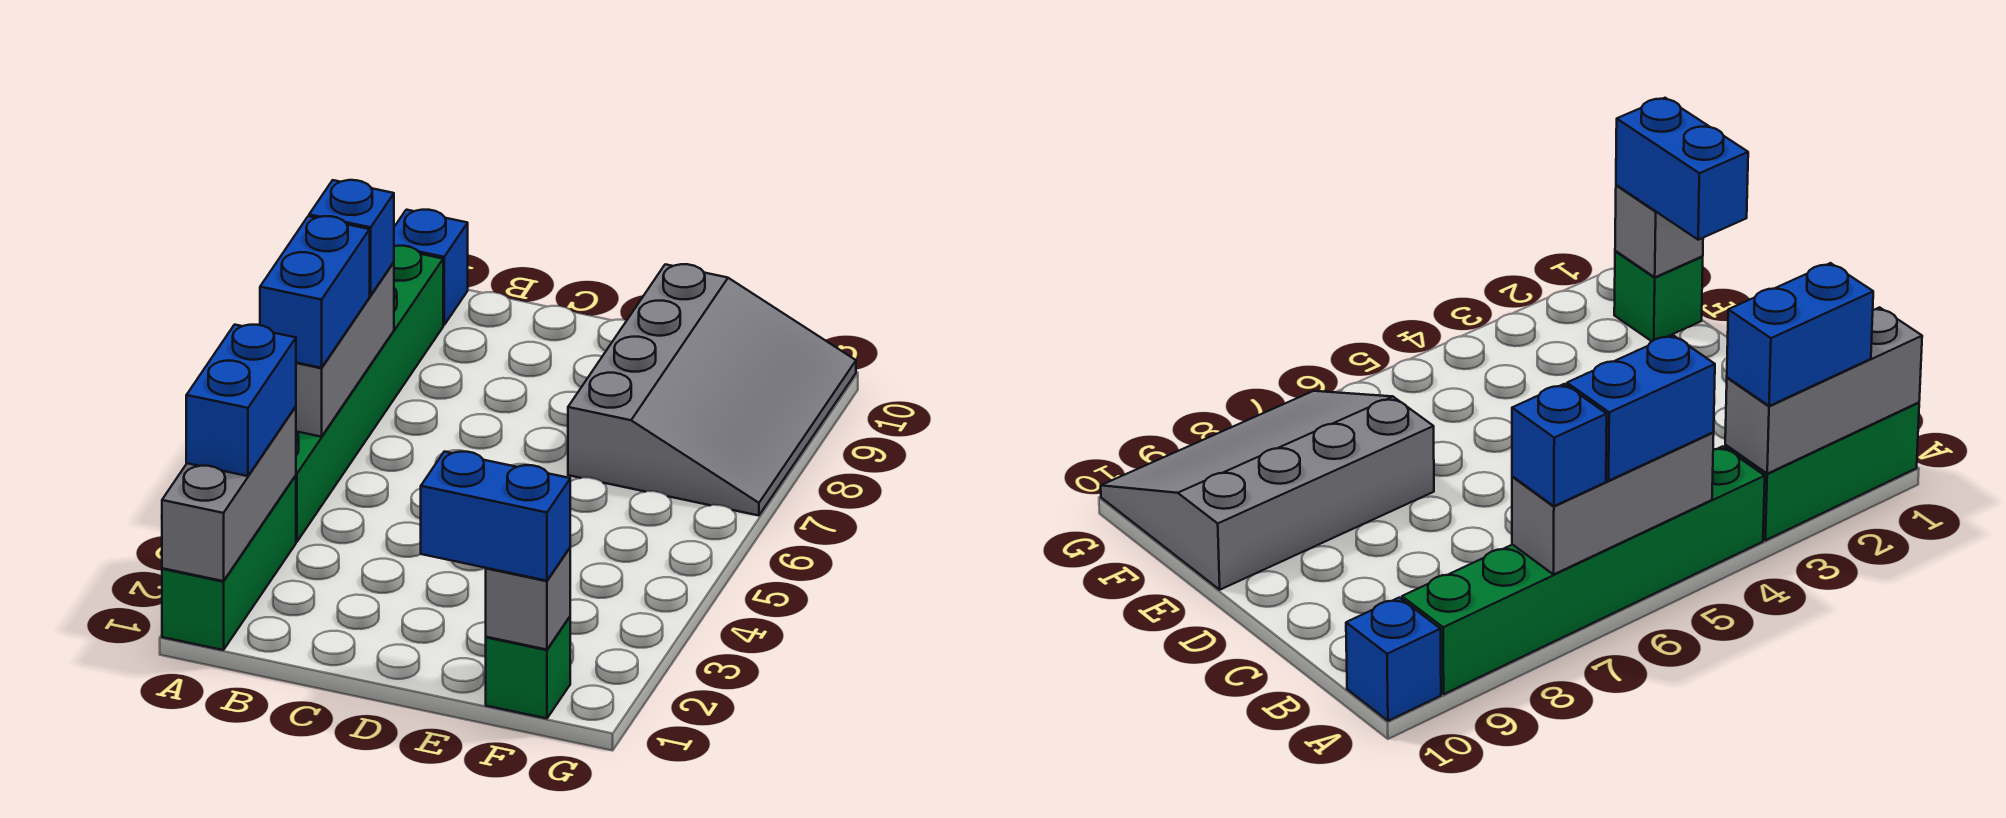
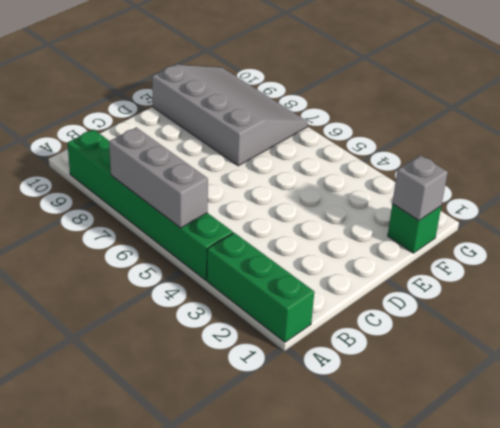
none -> blue 1x1 brick [394,210,468,325]
none -> grey 1x3 brick [162,407,296,581]
none -> blue 1x2 brick [186,325,296,476]

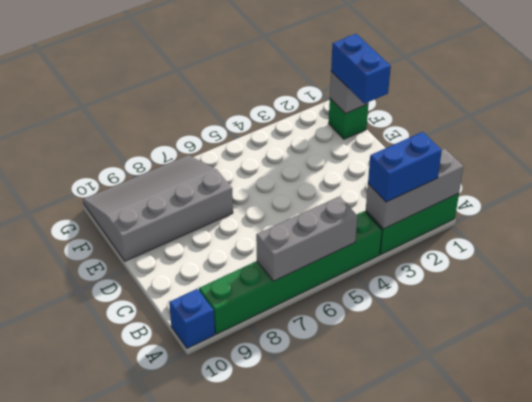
none -> blue 1x2 brick [260,216,370,368]
none -> blue 1x1 brick [309,180,394,296]

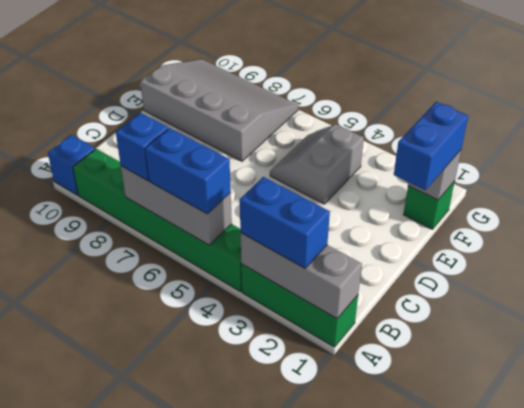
grey 2x2 slope [270,124,364,204] -> none

